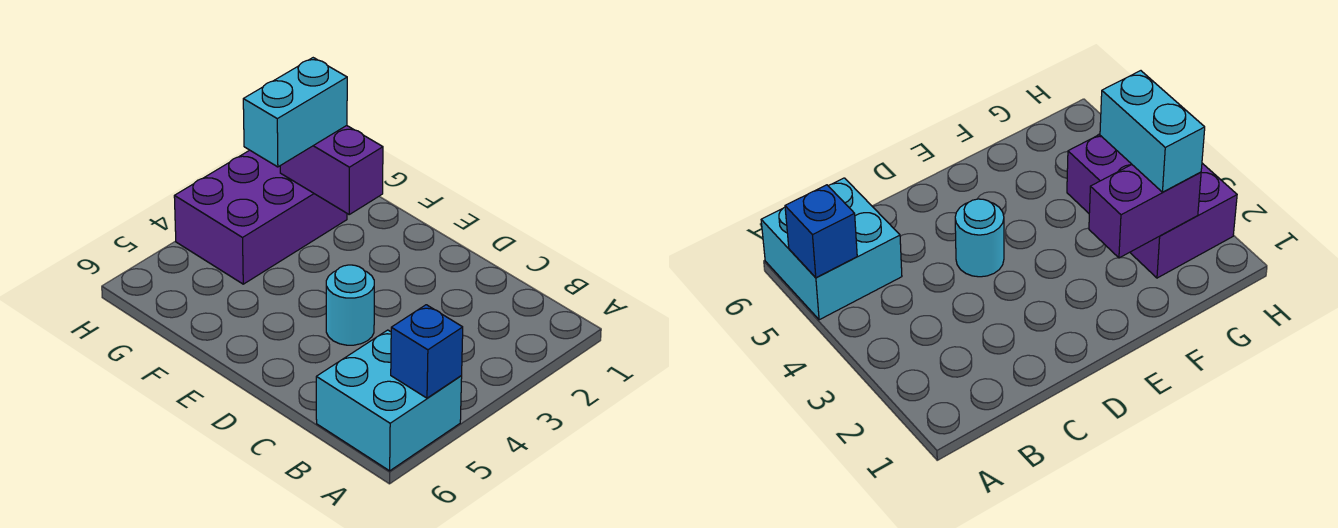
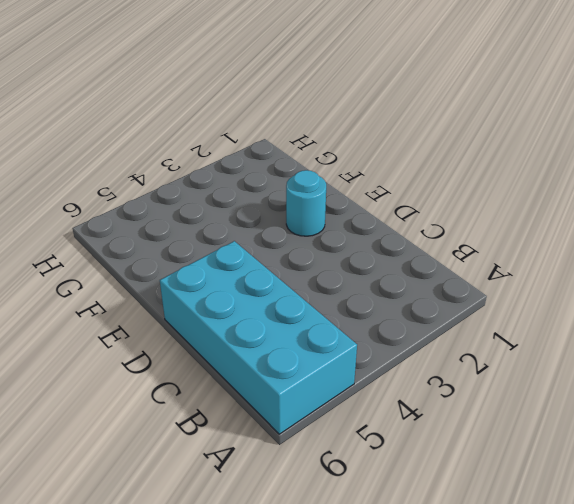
cyan 2x4 brick [160,241,357,434] -> cyan 2x2 brick [316,330,462,471]
cyan 1x1 round brick [286,170,326,236] -> cyan 1x1 round brick moved to [326,265,374,345]
none -> purple 2x3 brick [174,150,347,284]
none -> blue 1x1 brick [391,305,463,398]

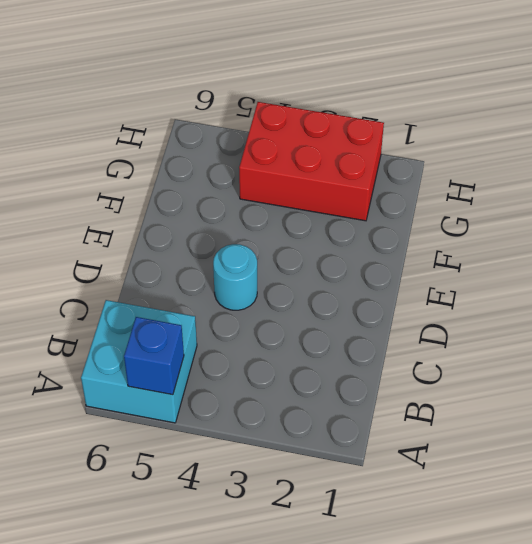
red 2x3 brick [239,102,384,221] -> purple 2x3 brick [174,150,347,284]
none -> purple 1x2 brick [280,126,383,214]
none -> cyan 1x2 brick [243,58,347,167]

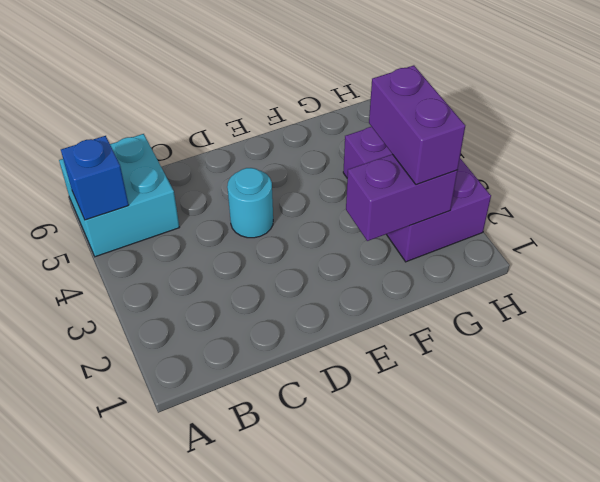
purple 1x2 brick [369,65,465,185] -> cyan 1x2 brick [243,58,347,167]

